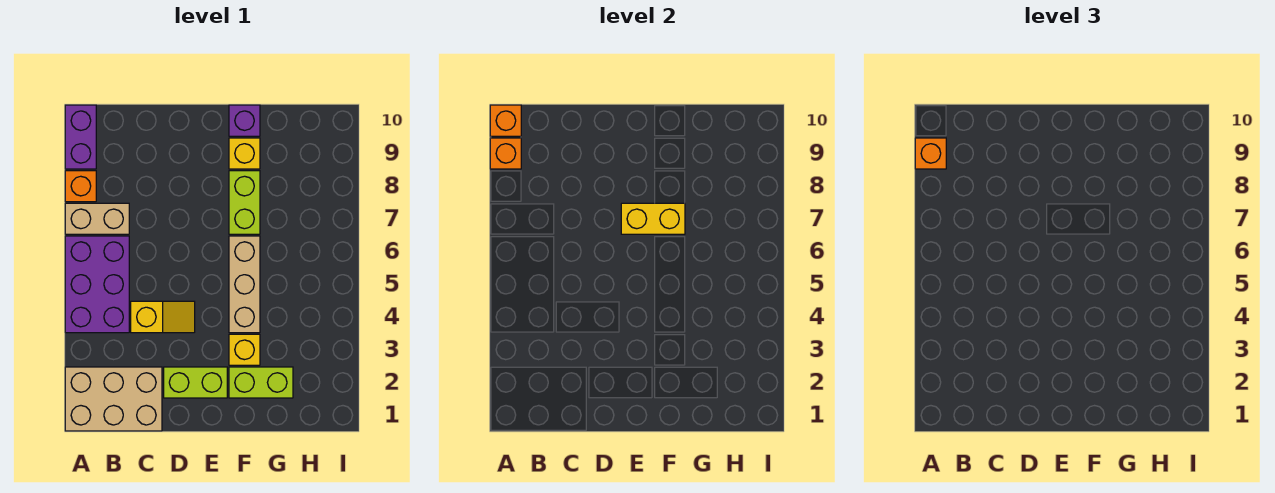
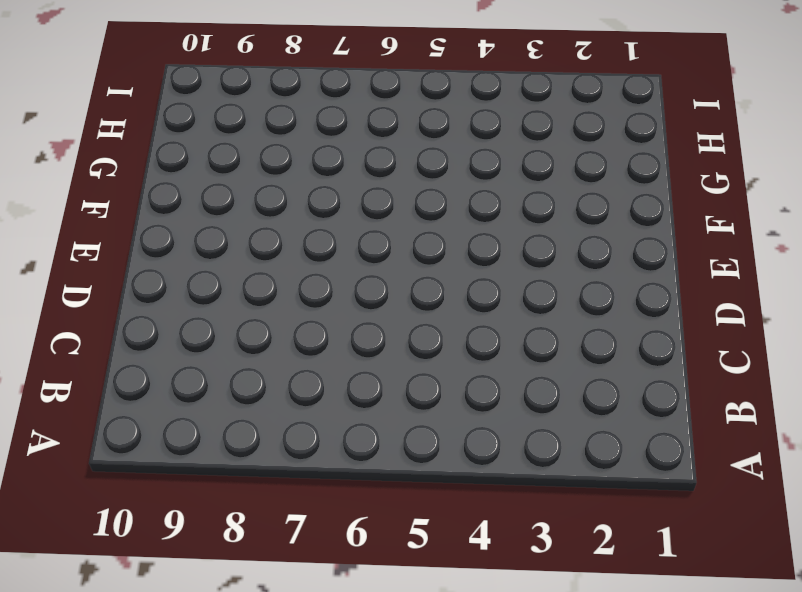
none -> tan 2x3 brick [65,367,162,431]
none -> purple 2x3 brick [65,236,129,333]
none -> tan 1x2 brick [65,203,129,234]

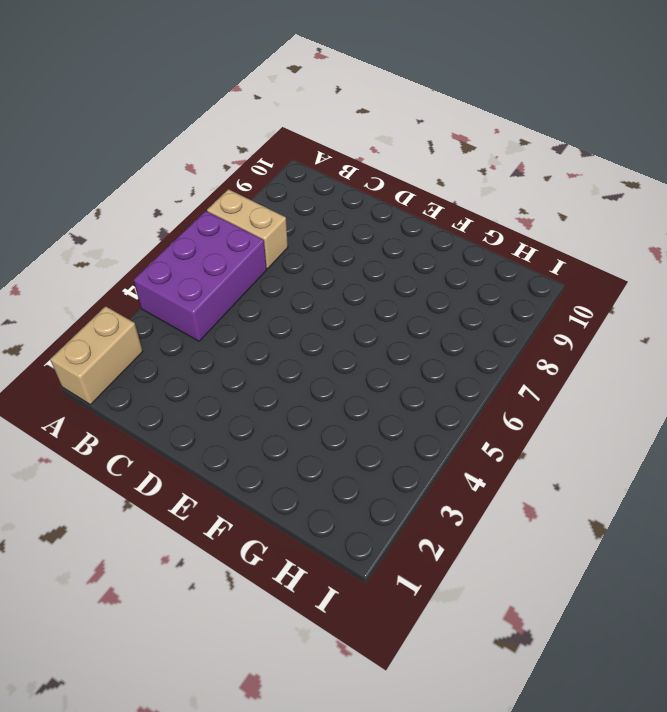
tan 1x2 brick [50,306,143,405] -> tan 2x3 brick [65,367,162,431]
none -> orange 1x1 brick [65,171,96,202]
none -> purple 1x2 brick [65,105,96,169]
none -> yellow 1x2 slope [131,301,195,333]

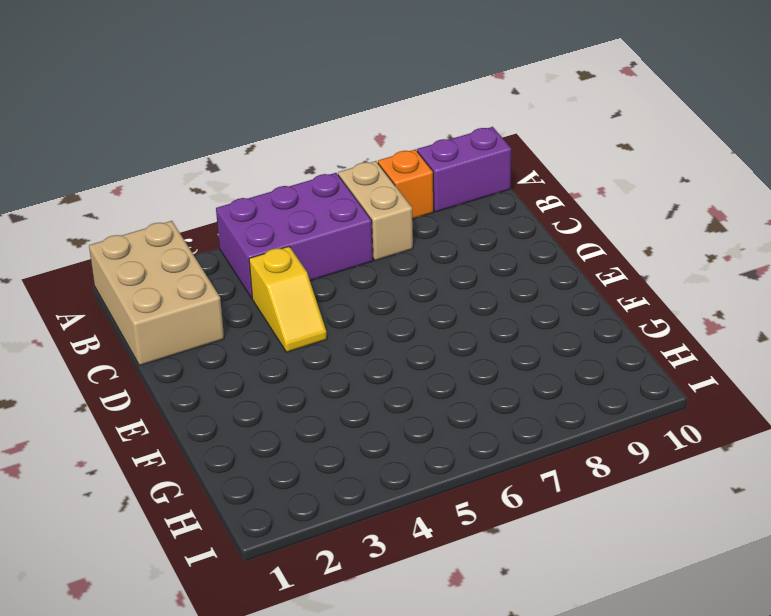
none -> lime 1x2 brick [164,367,227,398]
none -> lime 1x2 brick [229,367,293,398]
none -> yellow 1x1 brick [229,334,260,365]

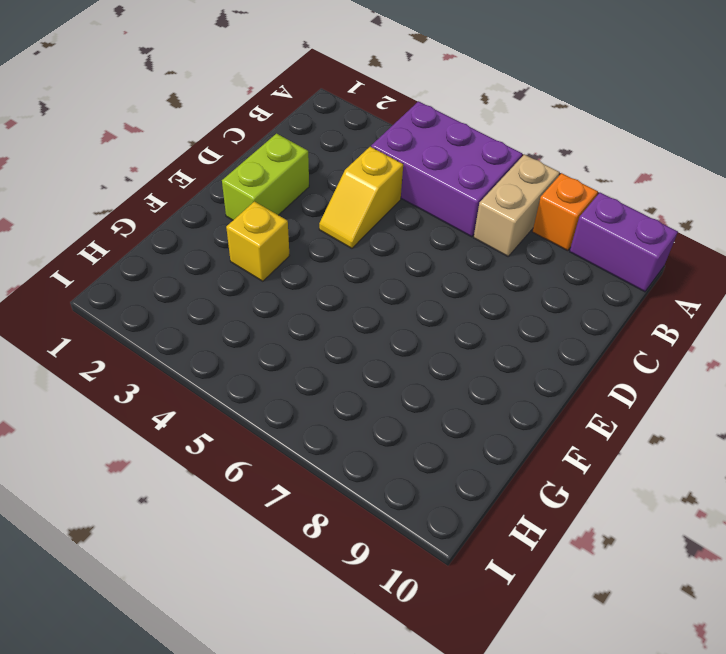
none -> tan 2x3 brick [65,367,162,431]
none -> lime 1x2 brick [229,367,293,398]
none -> tan 1x3 brick [229,236,260,333]

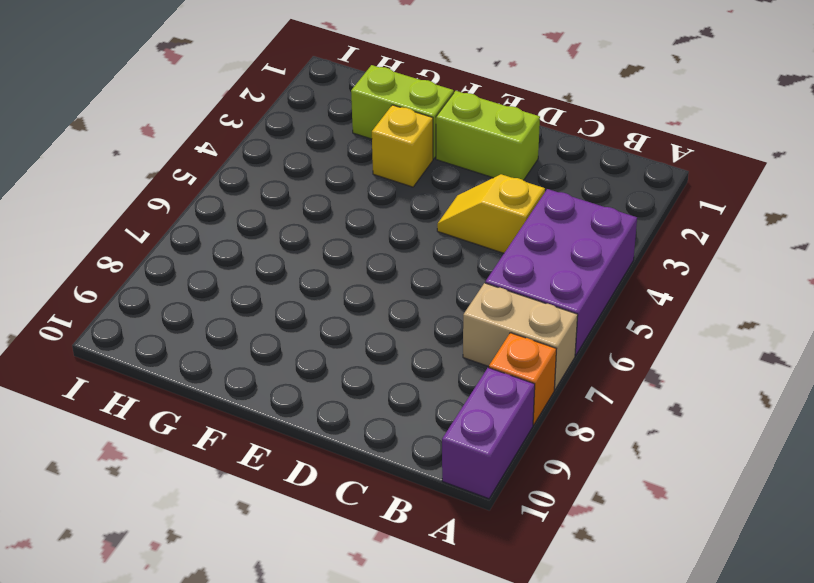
none -> tan 2x3 brick [65,367,162,431]
none -> tan 1x3 brick [229,236,260,333]
none -> lime 1x2 brick [229,171,260,234]

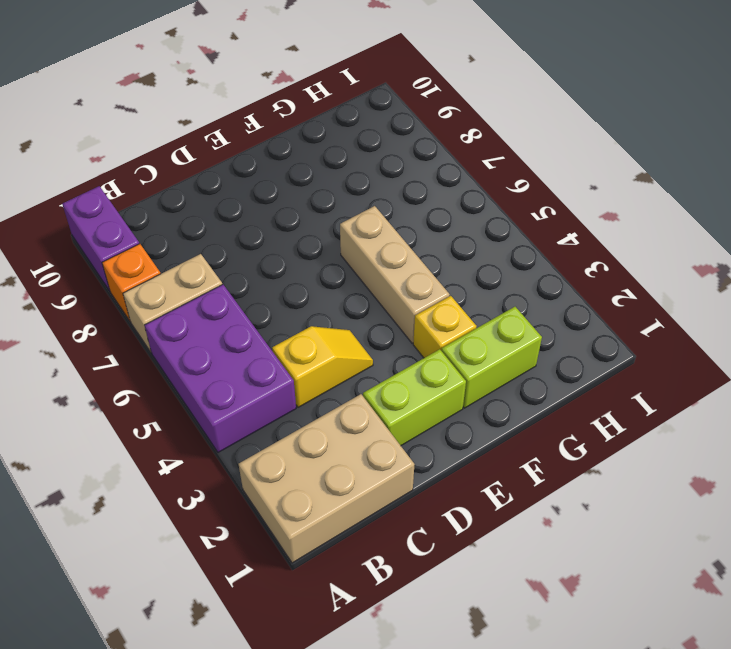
none -> lime 1x2 brick [229,171,260,234]
none -> yellow 1x1 brick [229,138,260,169]
none -> purple 1x1 brick [229,105,260,136]

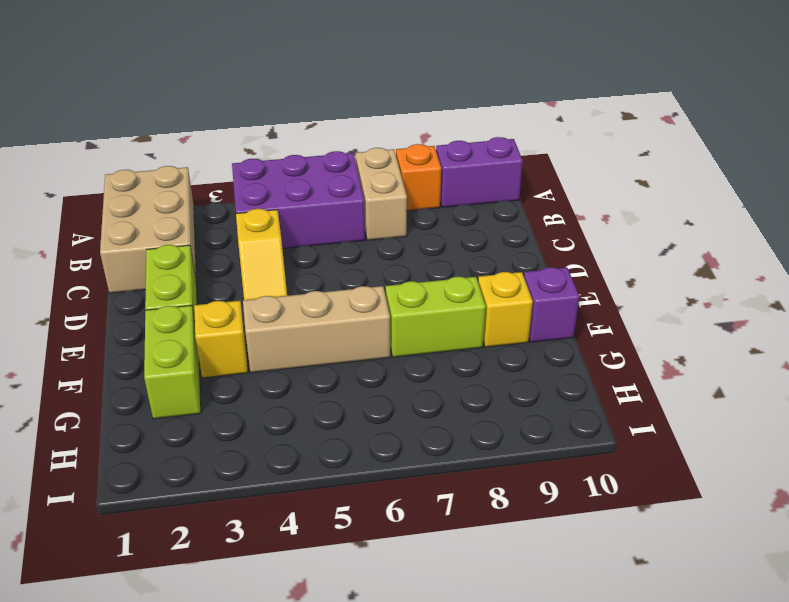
none -> orange 1x1 brick [490,138,521,169]
none -> orange 1x1 brick [490,105,521,136]
none -> yellow 1x2 brick [621,203,685,234]

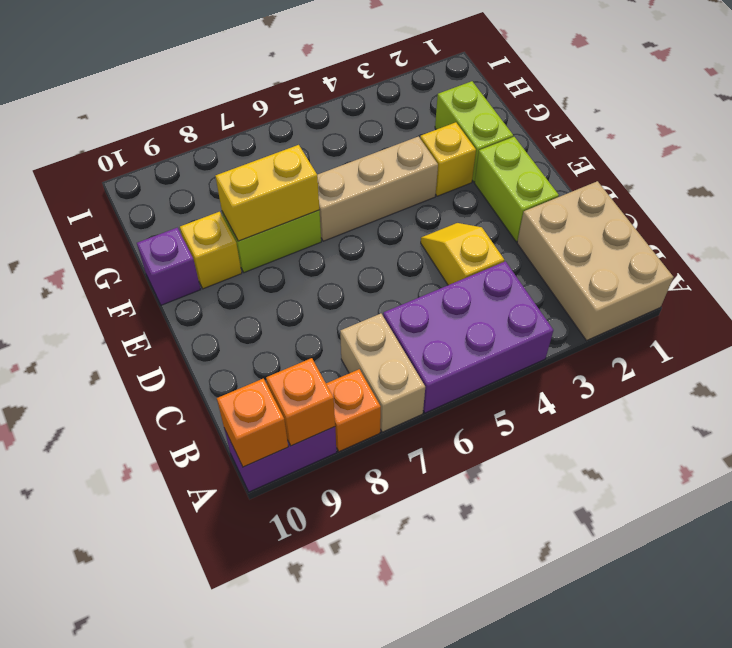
yellow 1x2 brick [215,145,319,241] -> yellow 1x2 brick turned to [621,203,685,234]
none -> orange 1x1 brick [915,138,946,169]

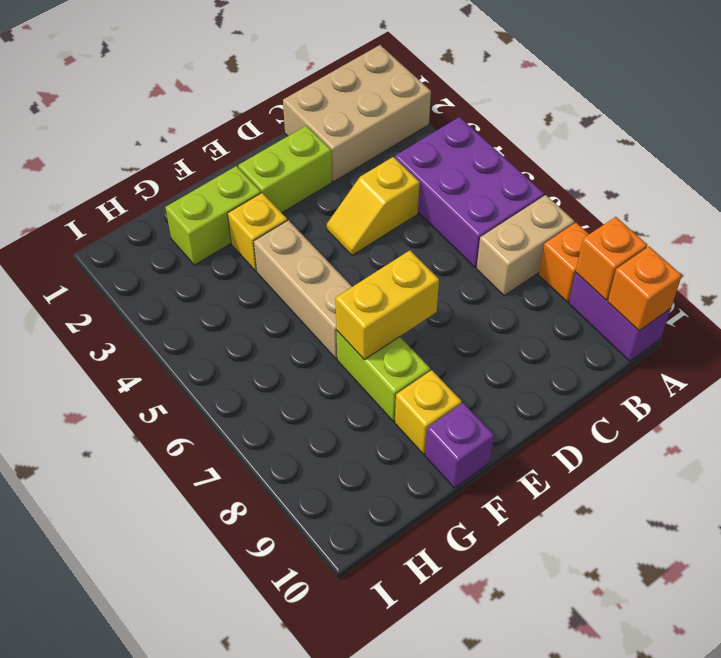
none -> orange 1x1 brick [915,138,946,169]

